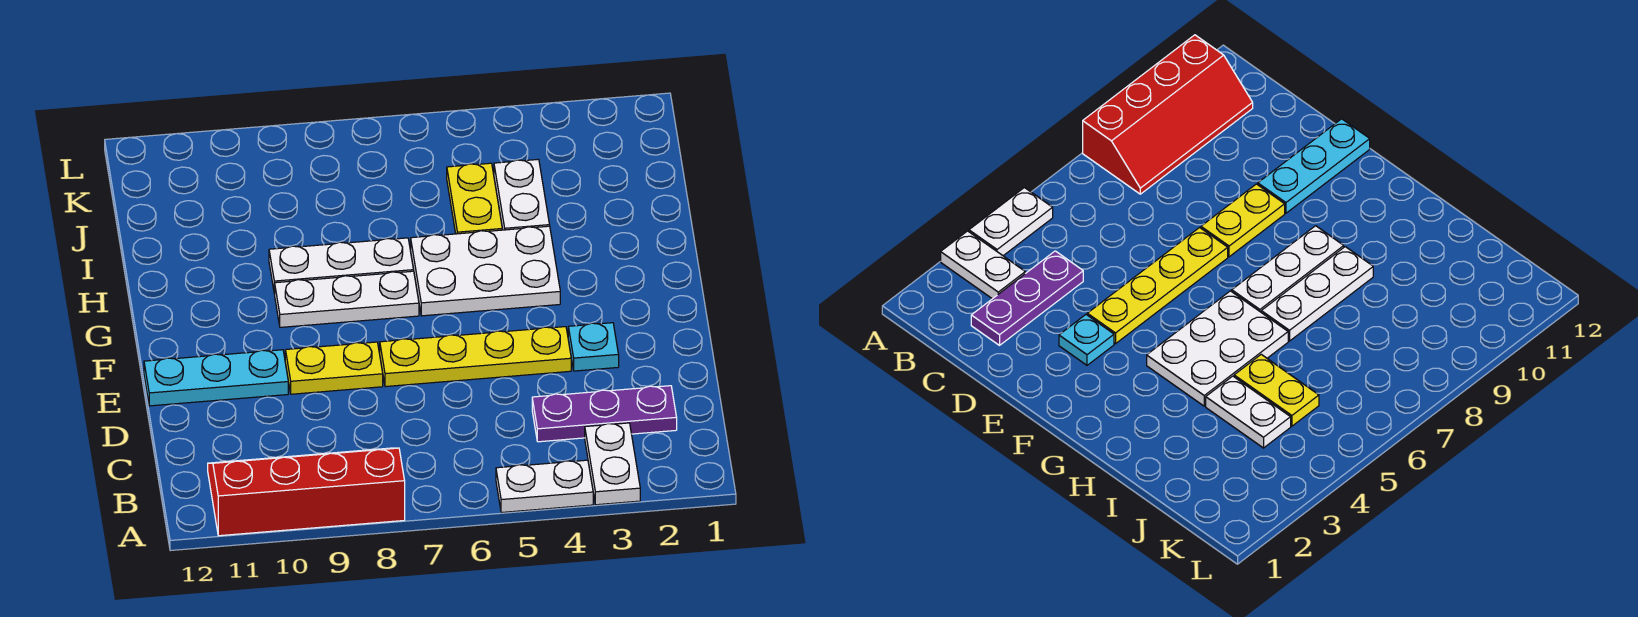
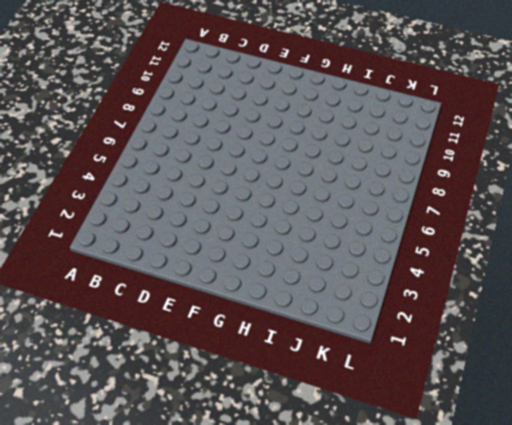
none -> white 1x2 plate [585,423,640,505]
none -> white 1x2 plate [496,460,593,513]
none -> red 2x4 slope [208,448,405,536]

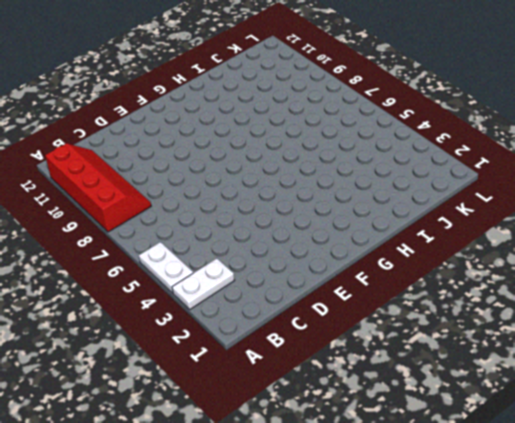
none -> purple 1x3 plate [532,386,677,442]
none -> cyan 1x1 plate [568,323,619,371]
none -> yellow 1x4 plate [380,327,571,387]

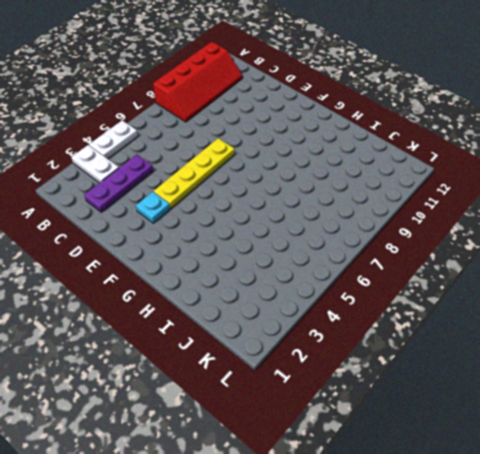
none -> yellow 1x2 plate [285,342,383,394]
none -> cyan 1x3 plate [144,350,288,406]
none -> white 2x3 plate [411,226,560,316]

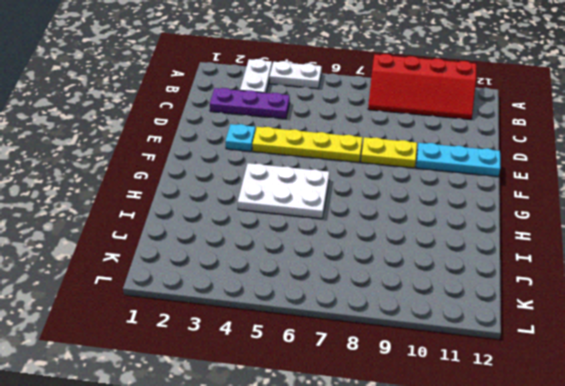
none -> white 1x3 plate [275,271,419,327]
none -> white 1x3 plate [269,238,414,294]
none -> white 1x2 plate [494,159,550,230]

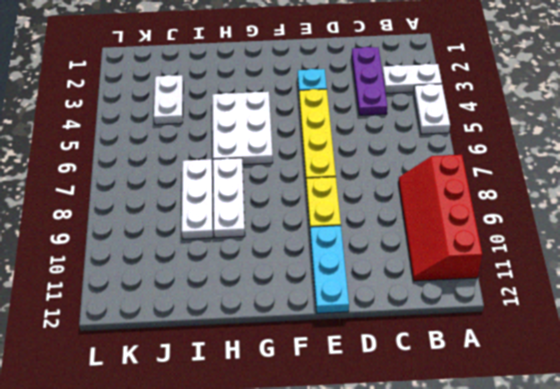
white 1x3 plate [182,159,213,239] -> white 1x3 plate moved to [275,271,419,327]
white 1x2 plate [154,75,183,125] -> white 1x2 plate turned to [494,159,550,230]
none -> yellow 1x2 plate [447,163,502,234]

